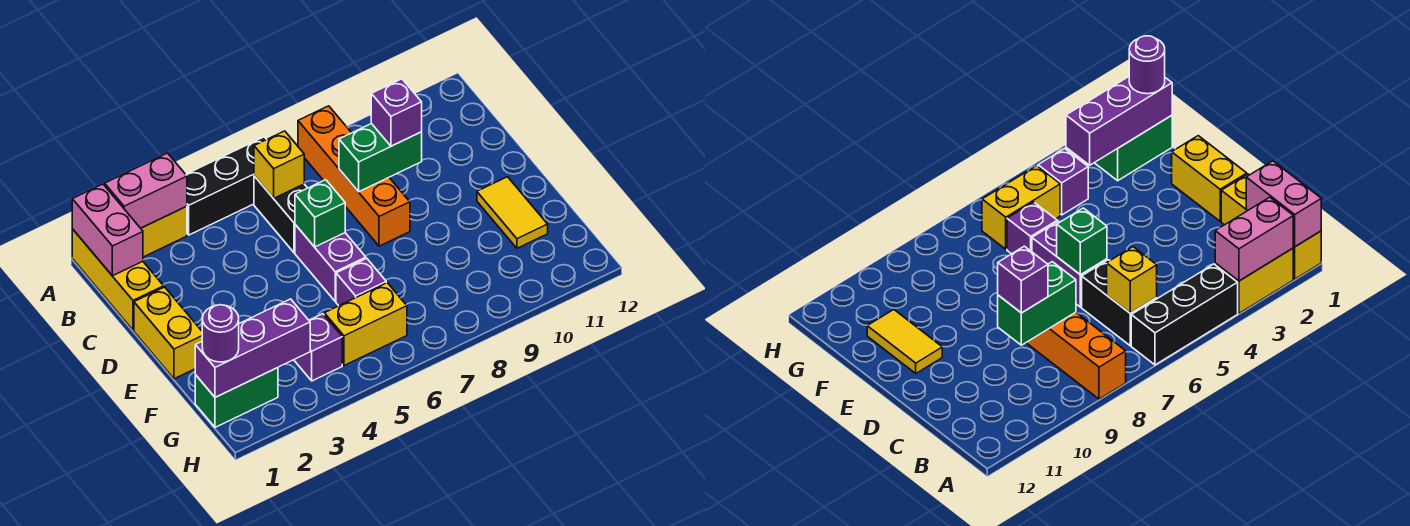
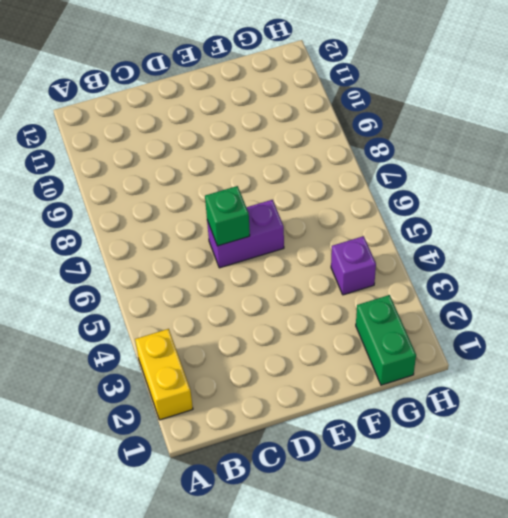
none -> yellow 1x3 brick [72,229,164,330]
none -> black 1x3 brick [186,137,267,235]
none -> orange 1x4 brick [298,106,410,246]

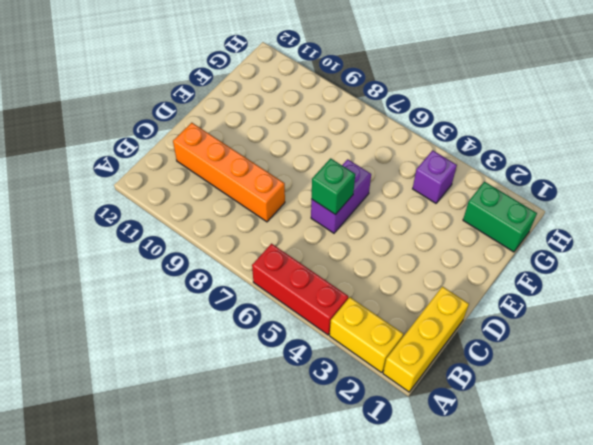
red 1x3 brick [252,244,348,335] -> black 1x3 brick [186,137,267,235]
orange 1x4 brick [173,123,285,222] -> orange 1x4 brick turned to [298,106,410,246]
none -> black 1x2 brick [254,176,307,253]
none -> yellow 1x2 brick [134,287,202,379]
none -> yellow 1x2 tile [477,177,548,248]

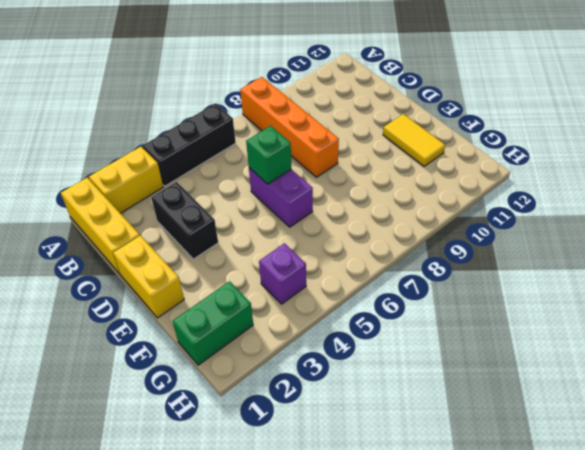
black 1x2 brick [151,182,218,259] -> black 1x2 brick moved to [254,176,307,253]
none -> purple 1x1 brick [336,258,386,306]
none -> yellow 1x2 brick [324,283,407,365]
none -> pink 1x2 brick [72,184,143,276]

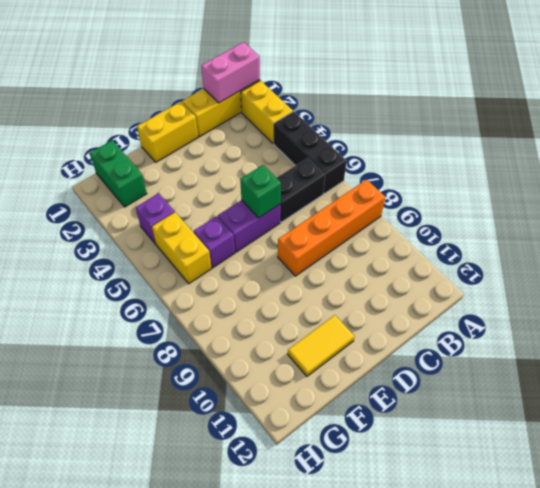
none -> pink 1x2 brick [105,153,187,228]
none -> yellow 1x1 brick [254,131,304,198]
none -> green 1x2 brick [339,123,422,192]

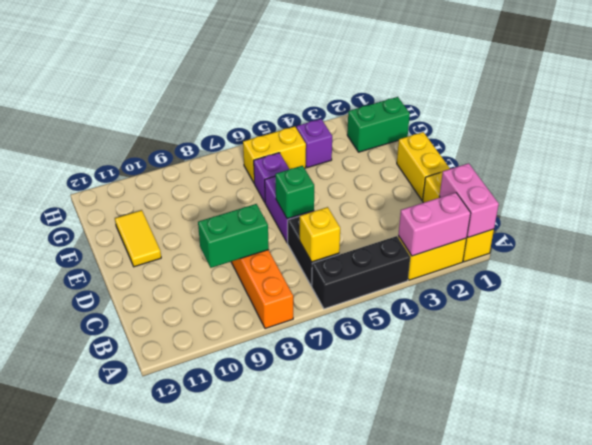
none -> purple 1x3 brick [195,299,310,397]
none -> purple 1x1 brick [371,79,422,146]
none -> purple 1x1 round brick [202,305,239,362]

